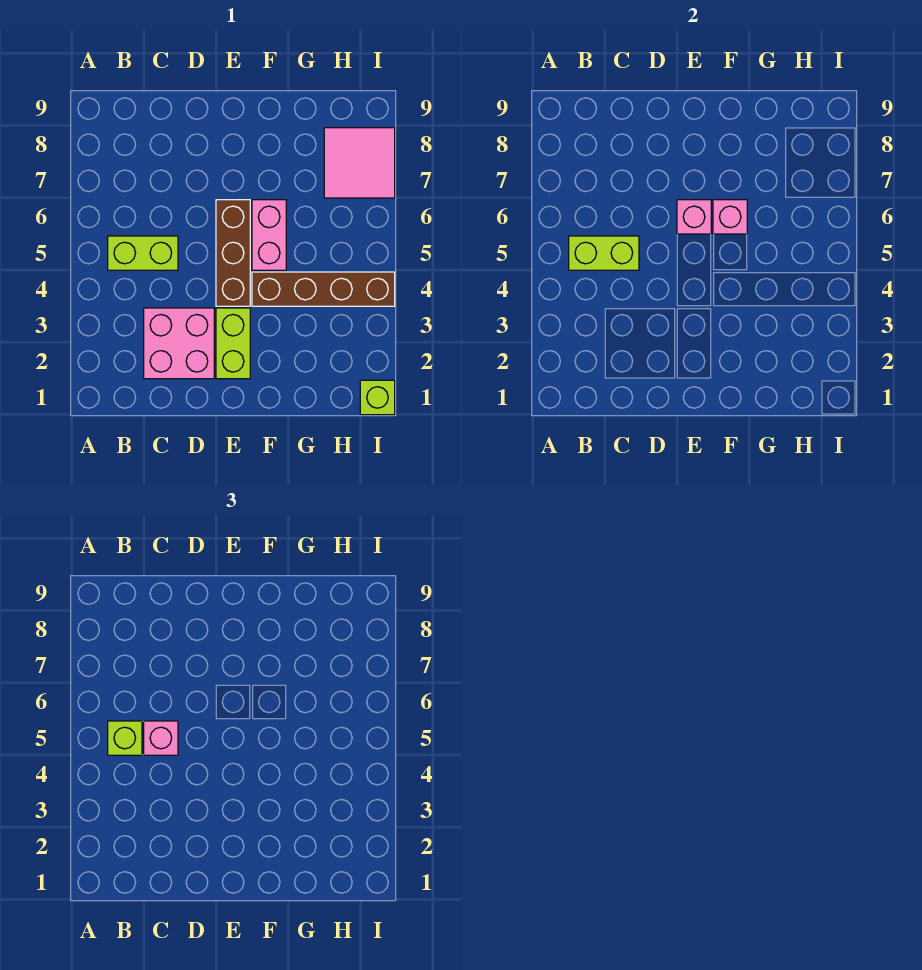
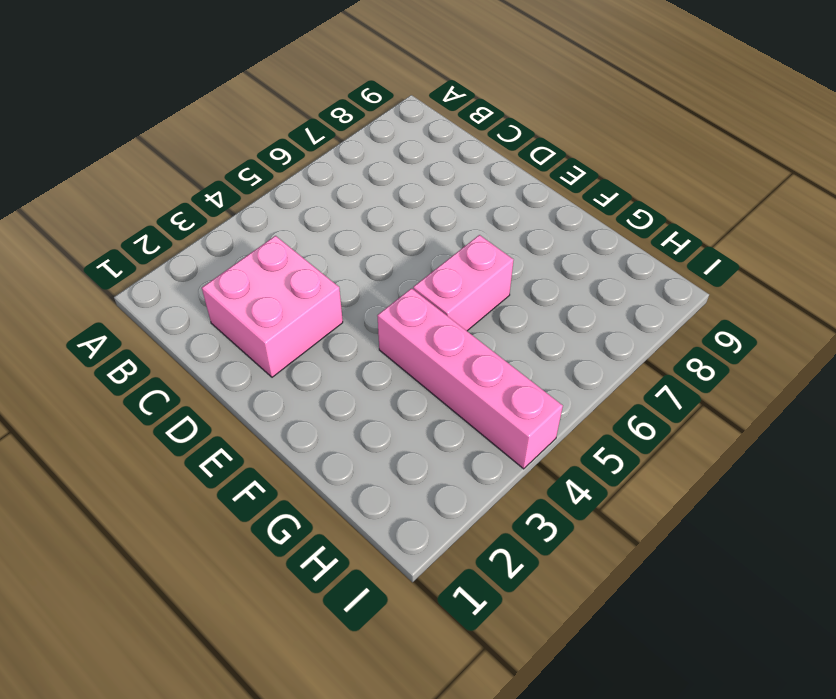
pink 1x4 brick [377,288,563,469] -> brown 1x4 brick [252,272,395,306]
none -> lime 1x2 brick [108,236,178,270]
none -> lime 1x2 brick [216,308,250,379]
none -> brown 1x3 brick [216,200,250,306]

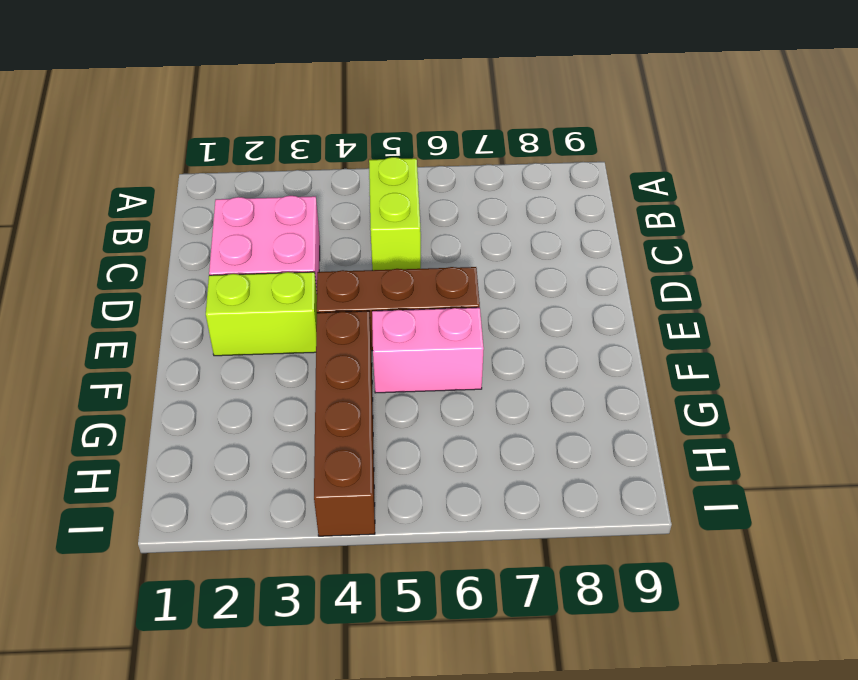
none -> pink 2x2 tile [324,128,395,198]
none -> lime 1x1 brick [360,380,395,415]
none -> lime 1x2 brick [569,236,639,270]

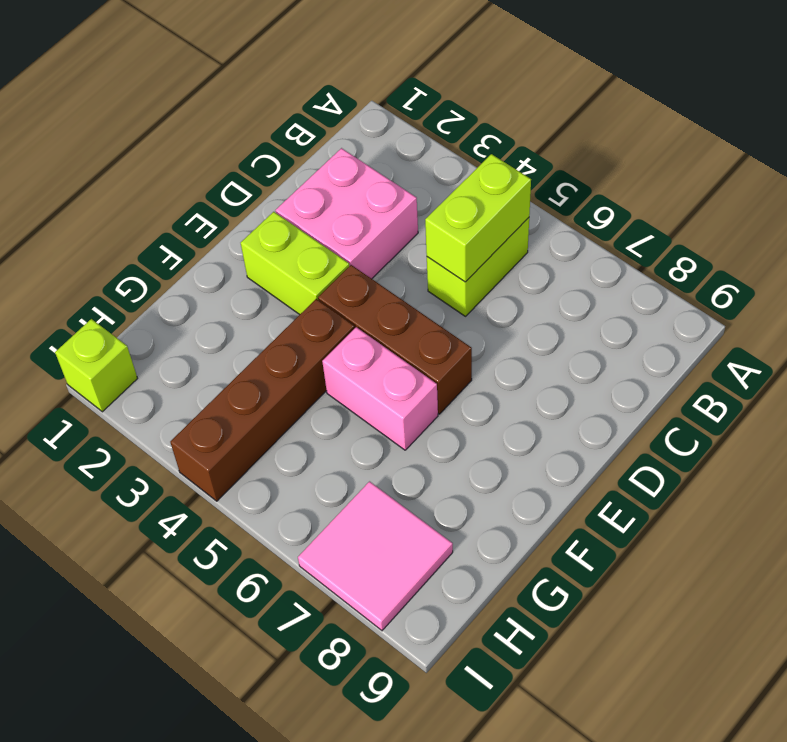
none -> pink 1x1 brick [677,200,711,234]
none -> pink 1x1 brick [713,200,747,234]
none -> lime 1x1 brick [108,721,142,755]

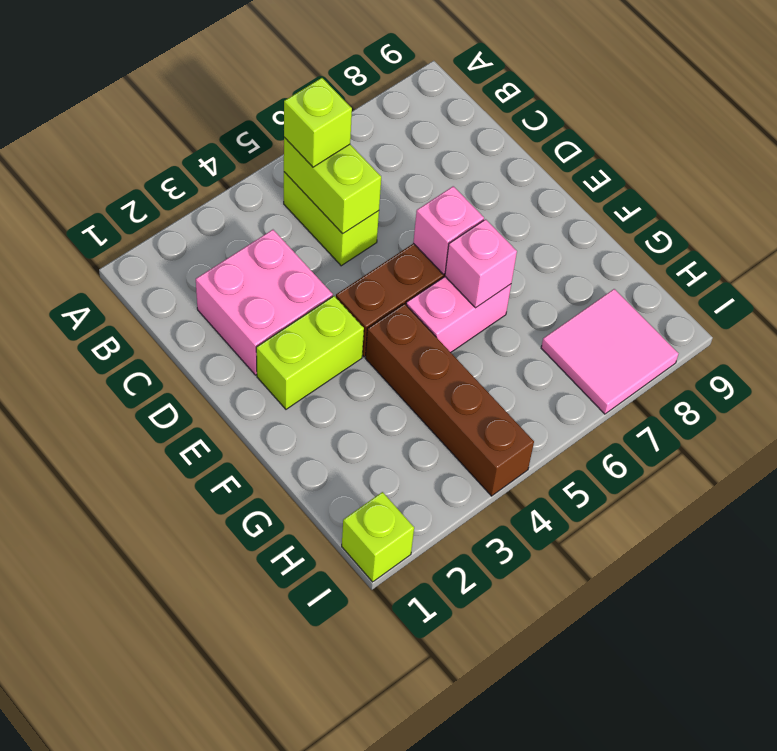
none -> pink 1x1 brick [144,721,178,755]

